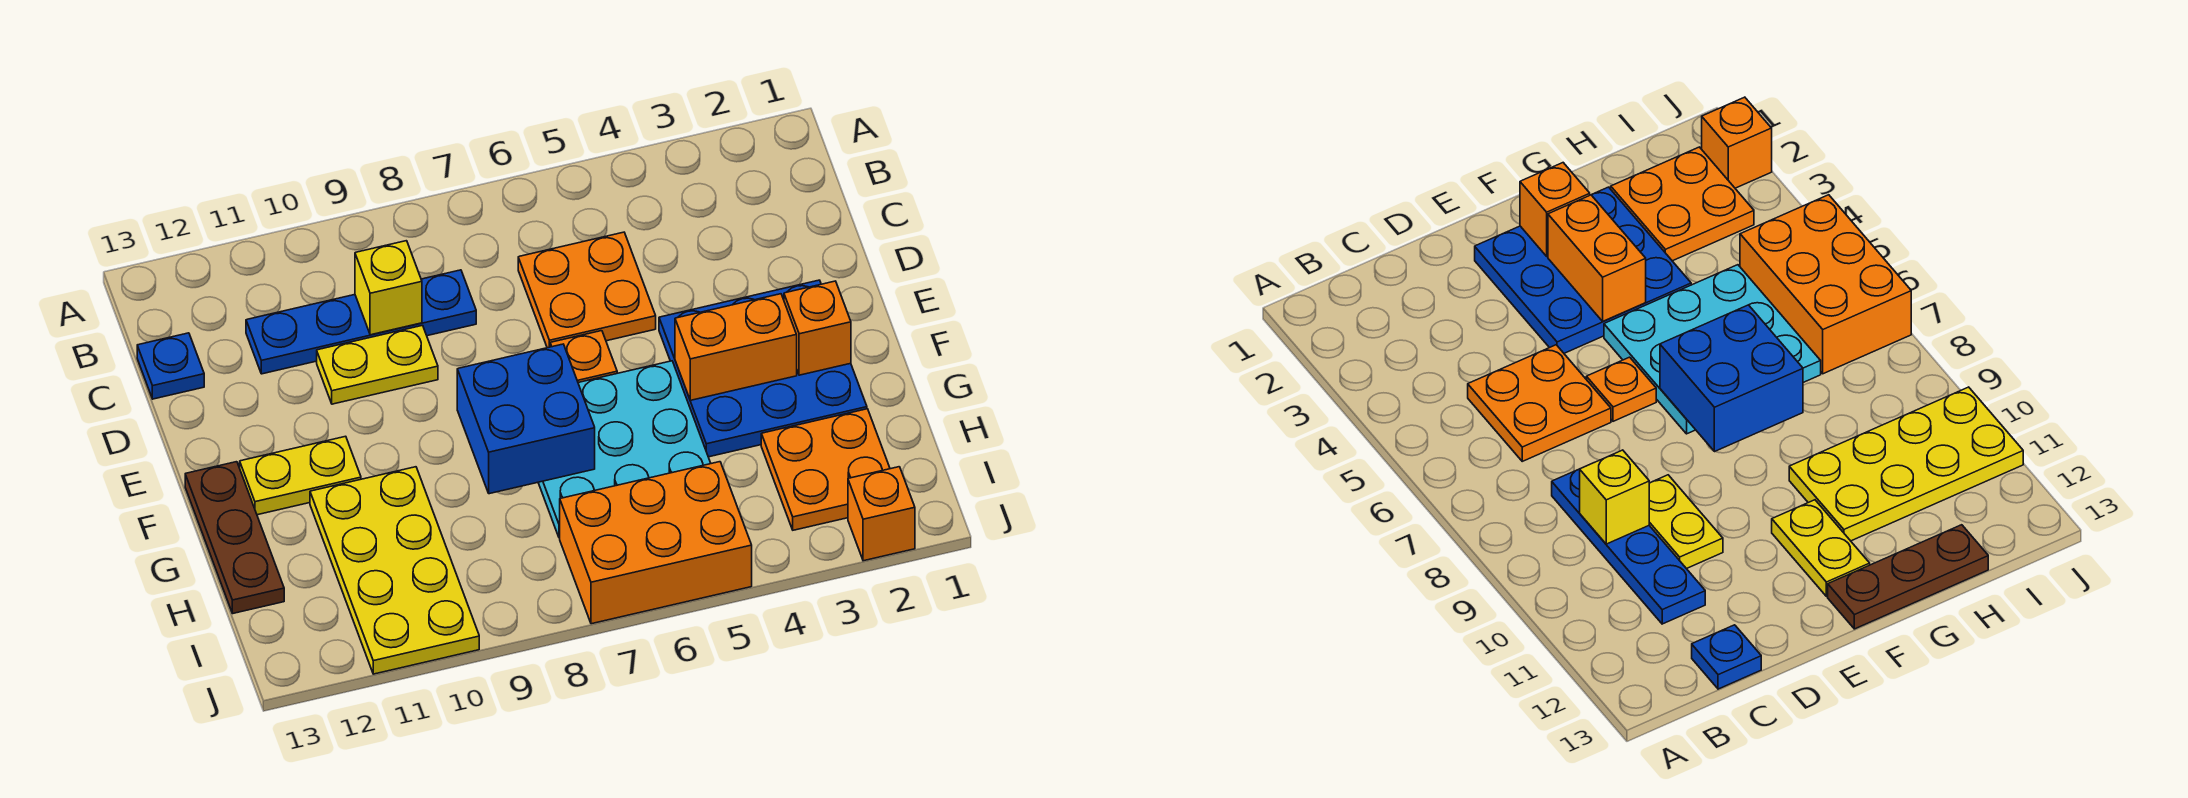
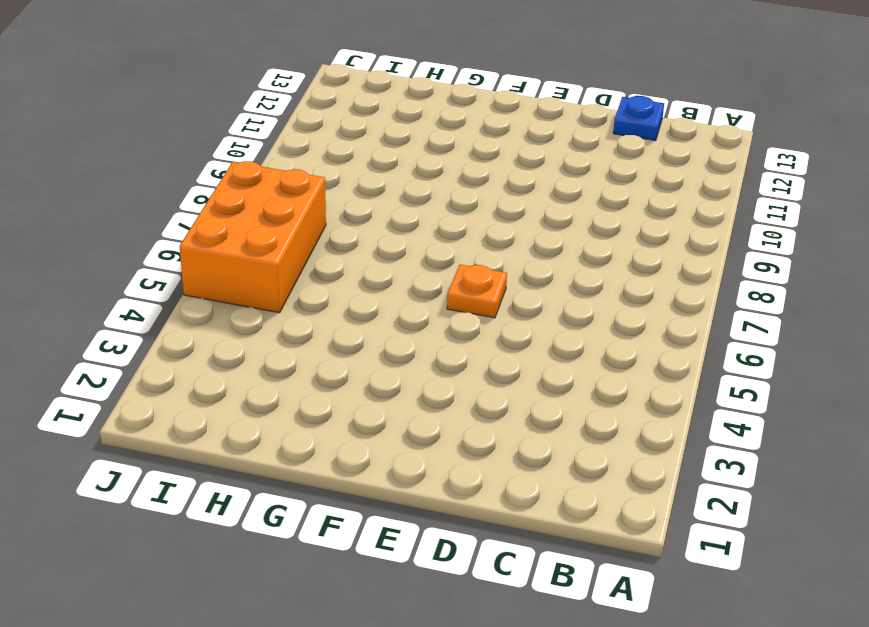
none -> orange 2x2 plate [518,232,656,348]
none -> blue 1x4 plate [246,270,476,374]
none -> yellow 1x2 plate [317,326,438,404]

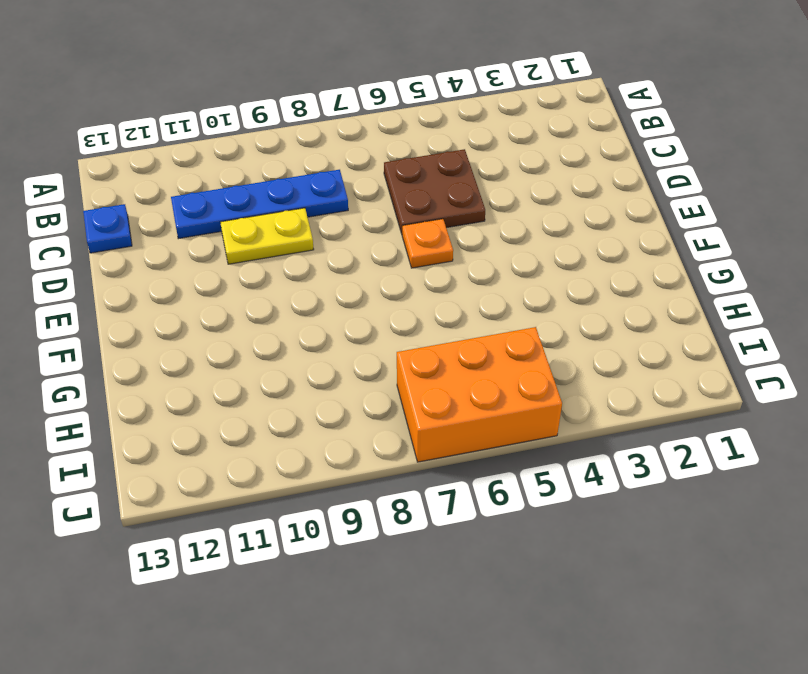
brown 2x2 plate [384,149,485,234] -> orange 2x2 plate [518,232,656,348]
none -> blue 3x3 plate [659,280,867,457]
none -> cyan 3x3 plate [538,361,711,538]
none -> yellow 1x2 plate [240,436,361,515]

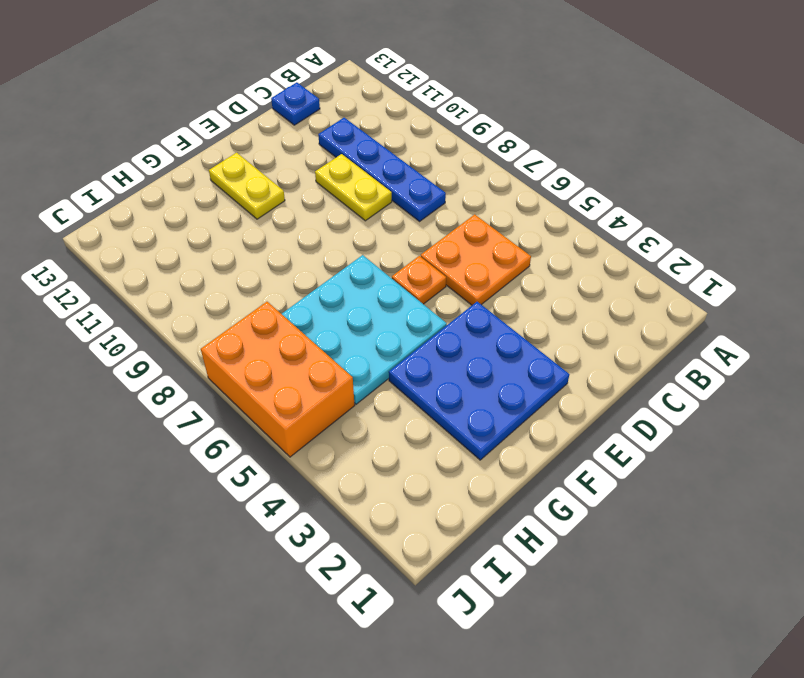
none -> brown 1x3 plate [185,462,284,613]
none -> yellow 2x4 plate [310,467,479,674]
none -> orange 2x2 plate [761,409,890,530]

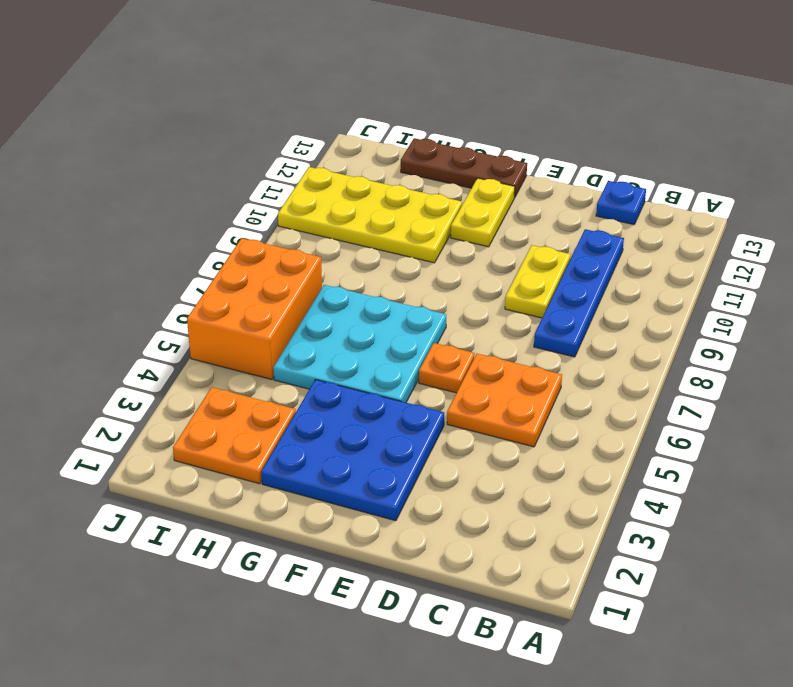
none -> orange 1x1 brick [848,467,915,561]
none -> yellow 1x1 brick [355,241,422,335]
none -> orange 1x1 brick [784,281,851,375]

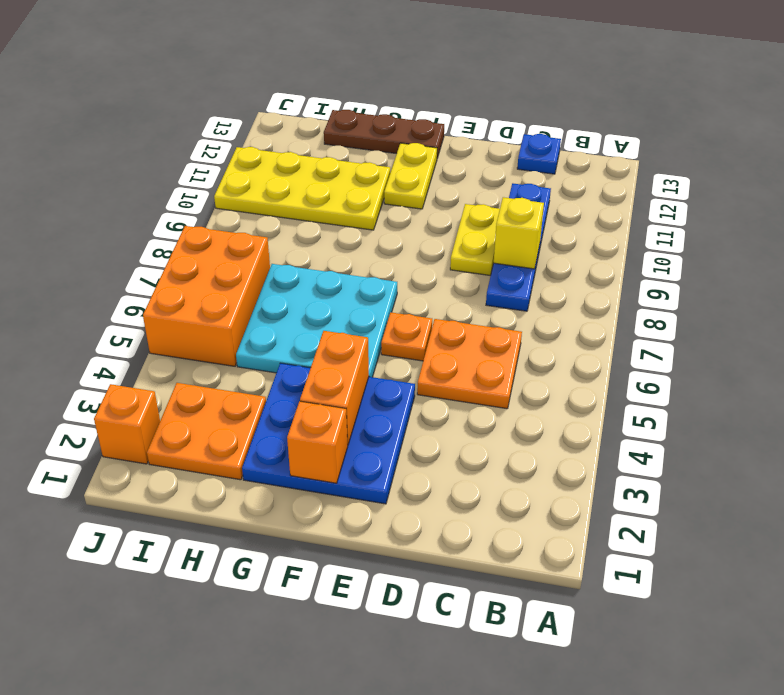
none -> blue 2x2 brick [457,344,595,494]

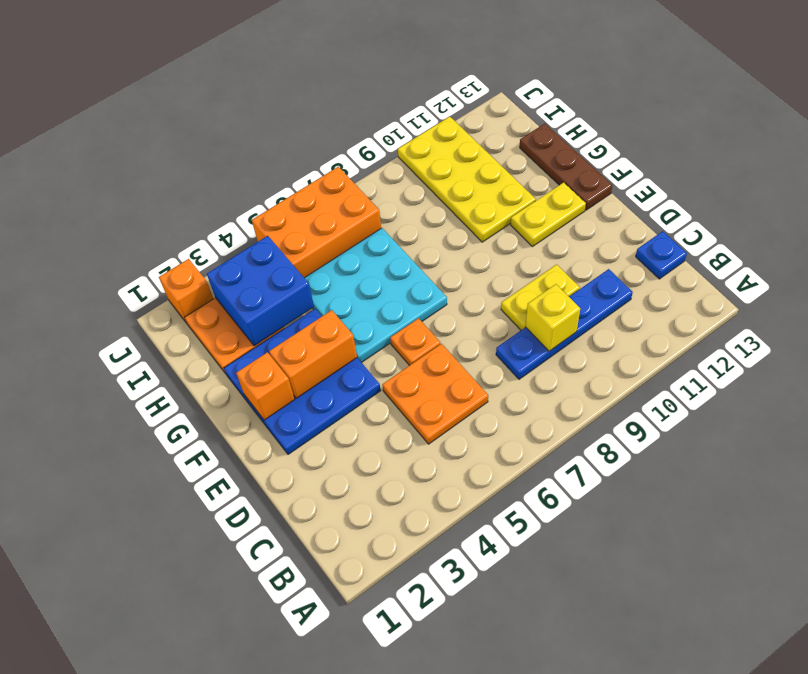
blue 2x2 brick [207,236,314,346] -> blue 2x2 brick moved to [457,344,595,494]

